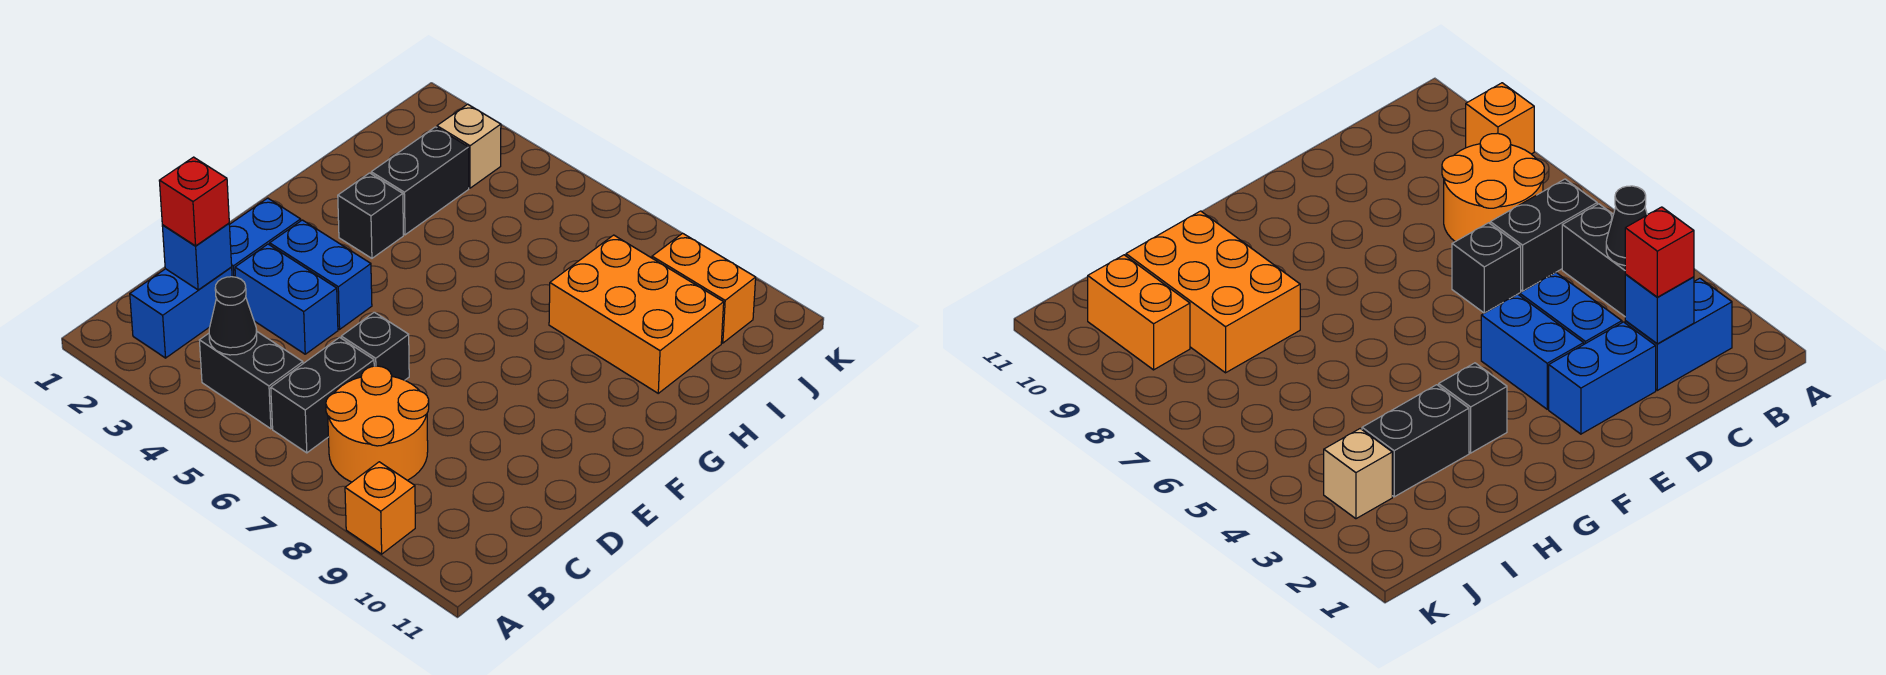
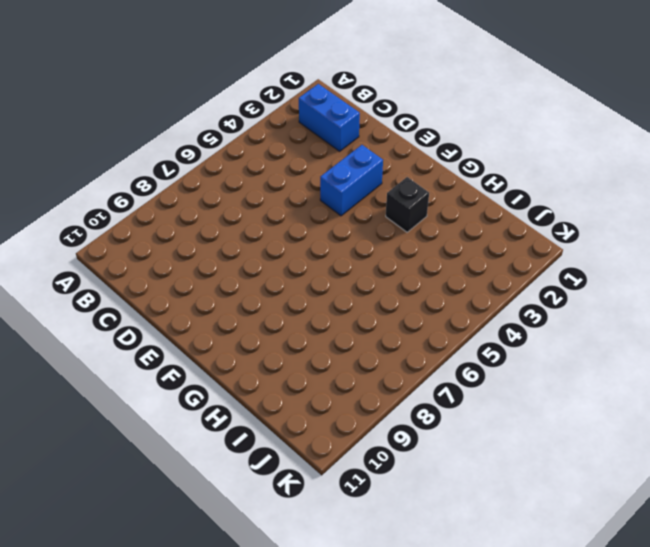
none -> orange 1x1 brick [345,462,415,554]
none -> black 1x2 brick [199,332,303,429]
none -> black 1x2 brick [271,337,374,453]

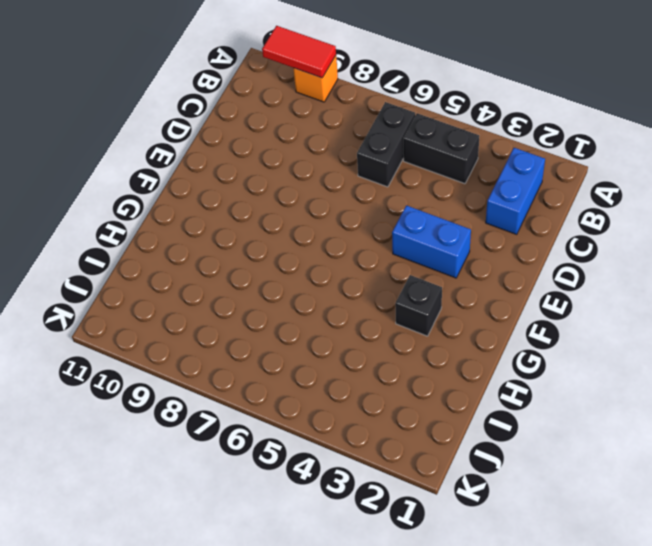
red 1x2 tile [262,26,336,78] -> none
none -> orange 2x2 round brick [326,366,429,482]
none -> blue 1x2 brick [229,198,301,277]
none -> blue 1x2 brick [235,244,338,354]

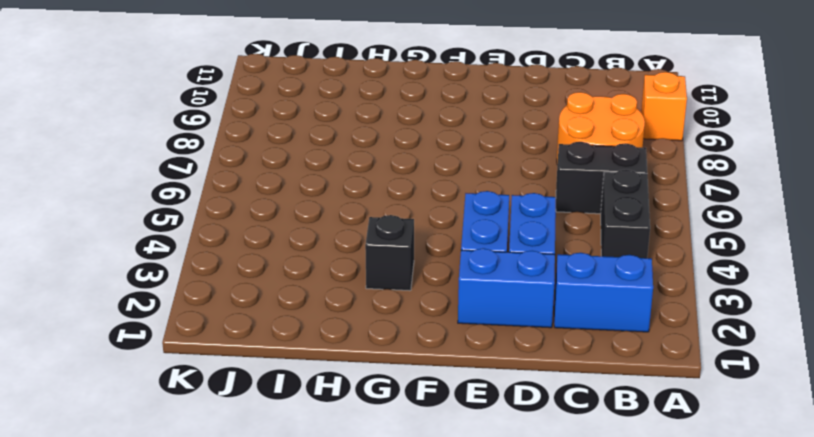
none -> black 1x1 brick [341,312,409,380]
none -> black 1x2 brick [371,127,469,235]
none -> orange 2x3 brick [549,235,724,393]

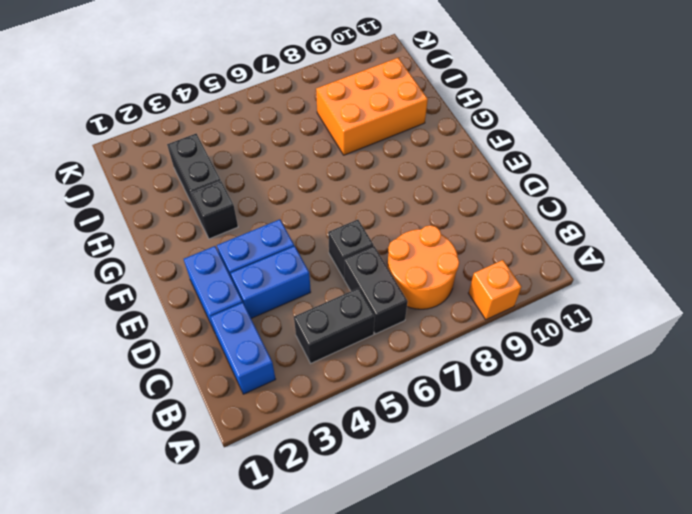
none -> tan 1x1 brick [437,104,501,188]
none -> orange 1x2 brick [652,233,756,343]
none -> black 1x1 cone [209,277,257,355]

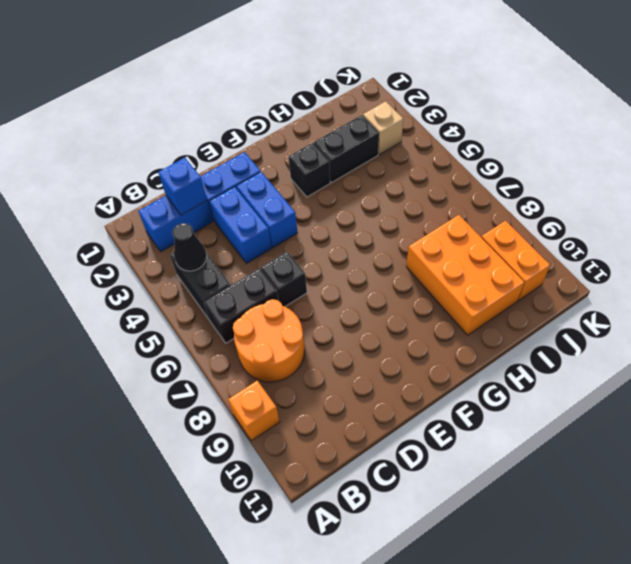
none -> red 1x1 brick [159,157,229,246]

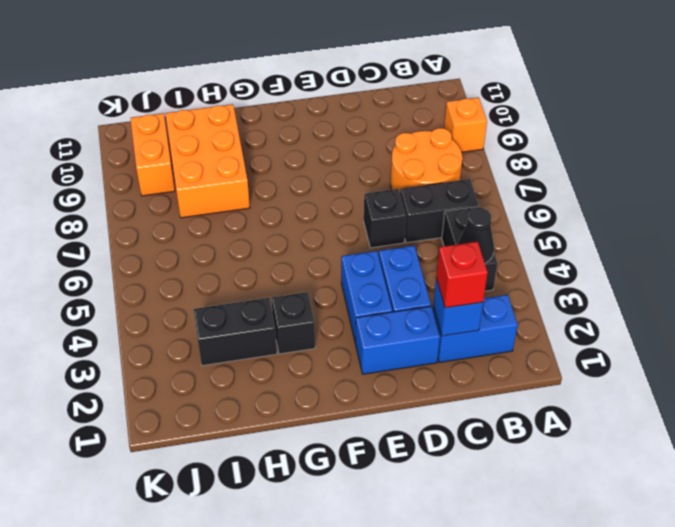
none -> tan 1x1 brick [437,104,501,188]

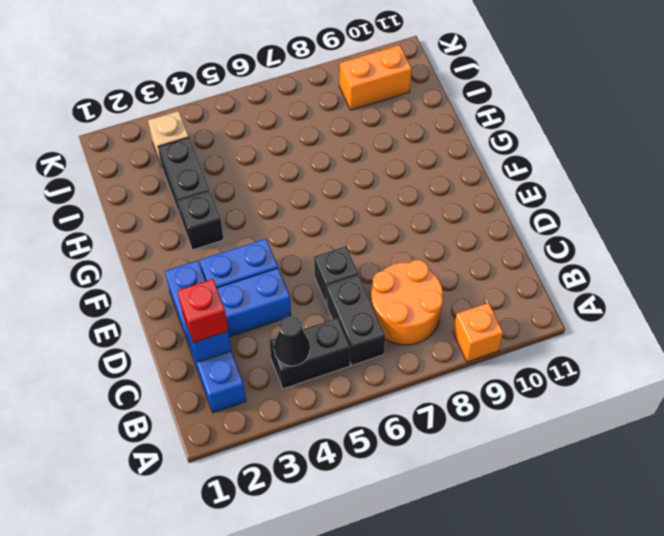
none -> orange 2x3 brick [549,235,724,393]

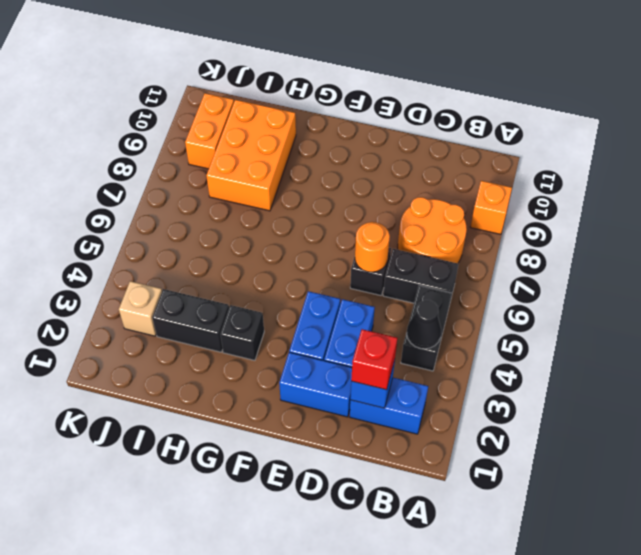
orange 1x1 round brick [355,222,390,272] -> none

